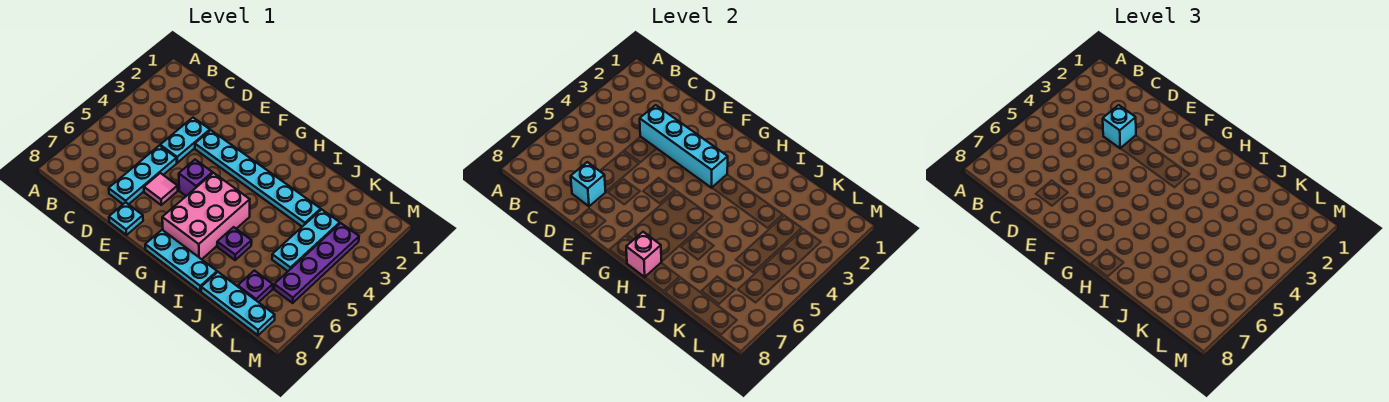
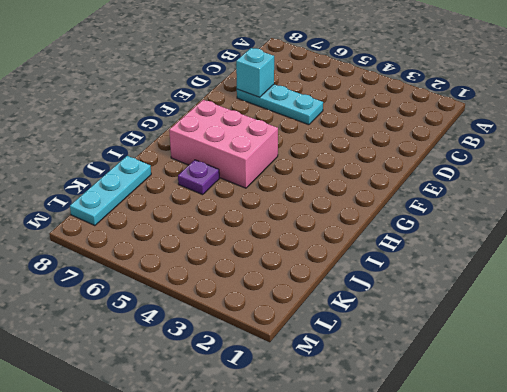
none -> cyan 1x2 plate [160,118,210,163]
none -> cyan 1x6 plate [195,130,321,227]
none -> pink 1x1 tile [144,173,178,205]

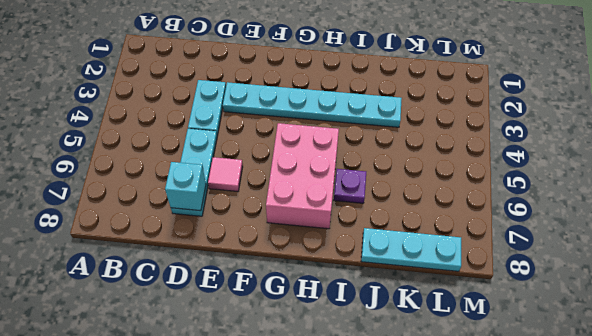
none -> cyan 1x1 plate [109,202,143,235]
none -> purple 1x1 brick [179,160,213,196]
none -> cyan 1x3 plate [145,230,217,291]

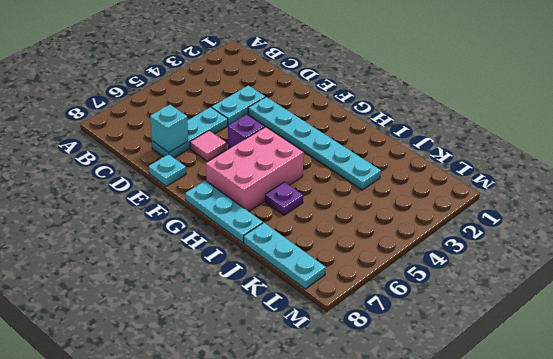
none -> cyan 1x3 plate [272,209,340,271]
none -> purple 1x1 plate [238,271,273,302]
none -> purple 1x4 plate [274,223,359,303]

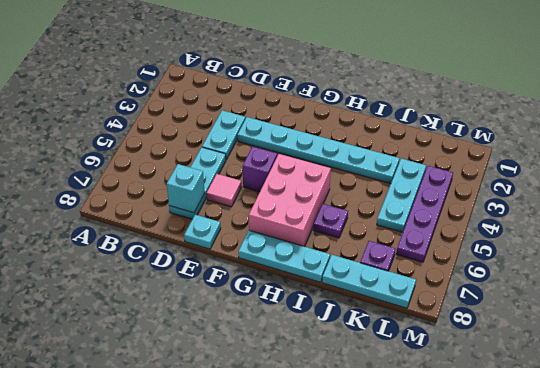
none -> cyan 1x4 brick [640,105,728,188]
none -> pink 1x1 brick [626,232,661,277]
none -> cyan 1x1 brick [1103,105,1136,148]

